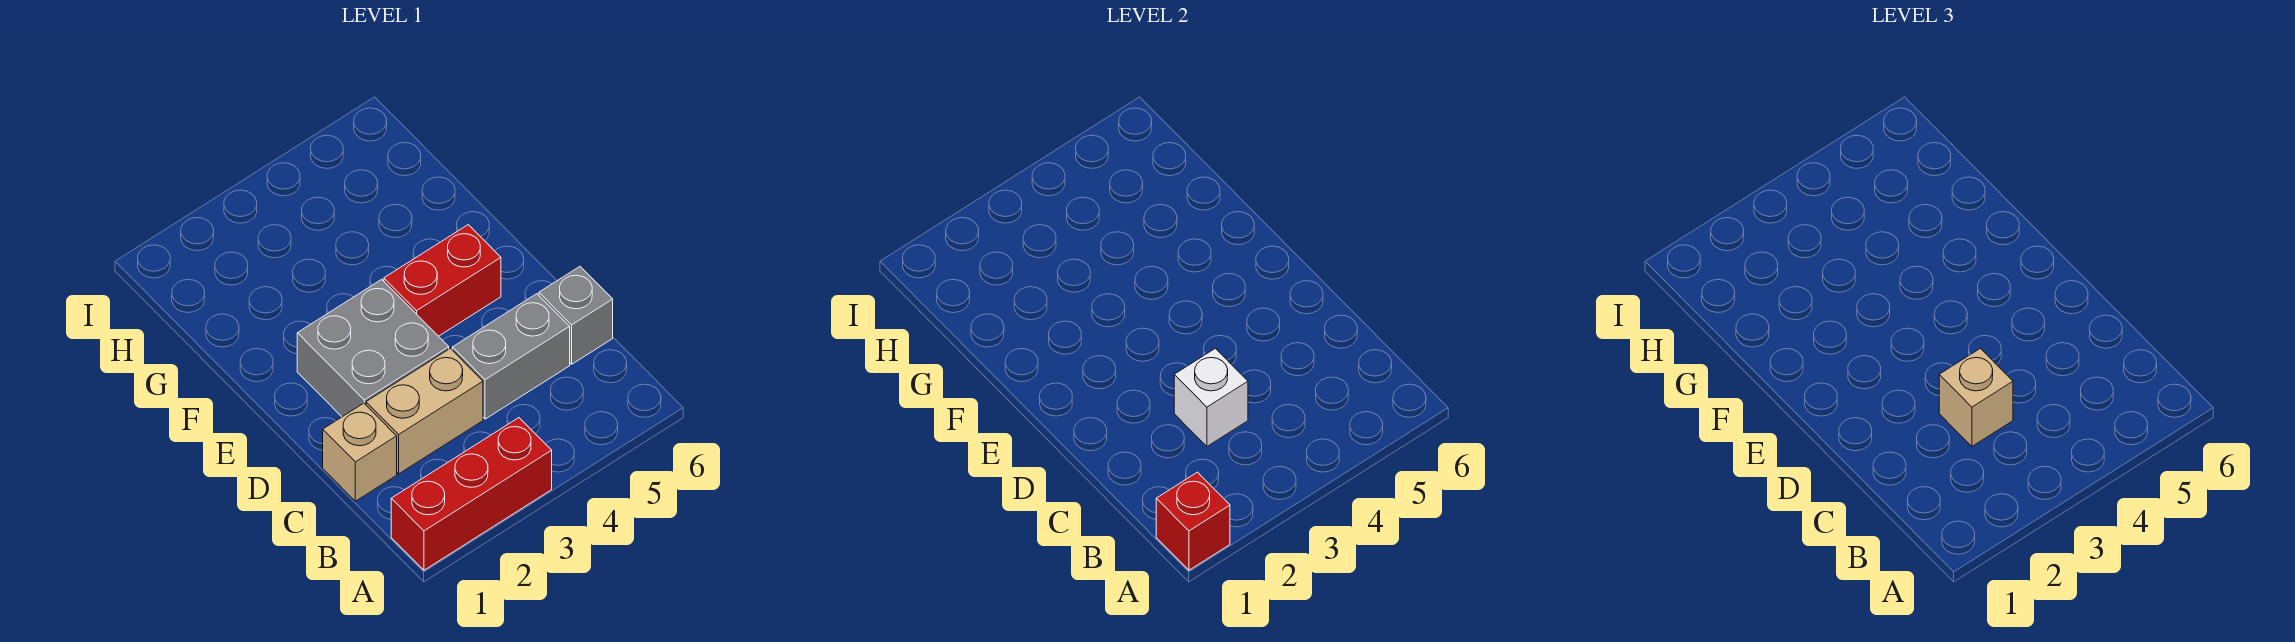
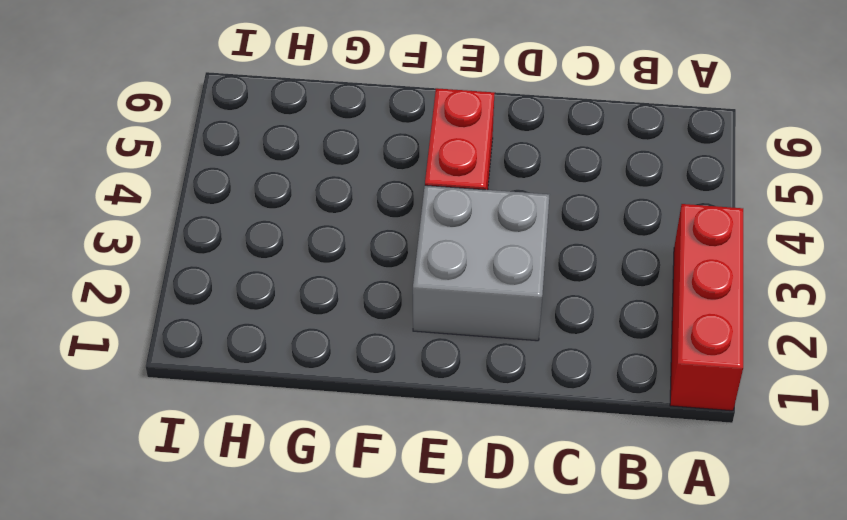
none -> tan 1x1 brick [323,403,397,501]
none -> tan 1x2 brick [366,348,483,474]

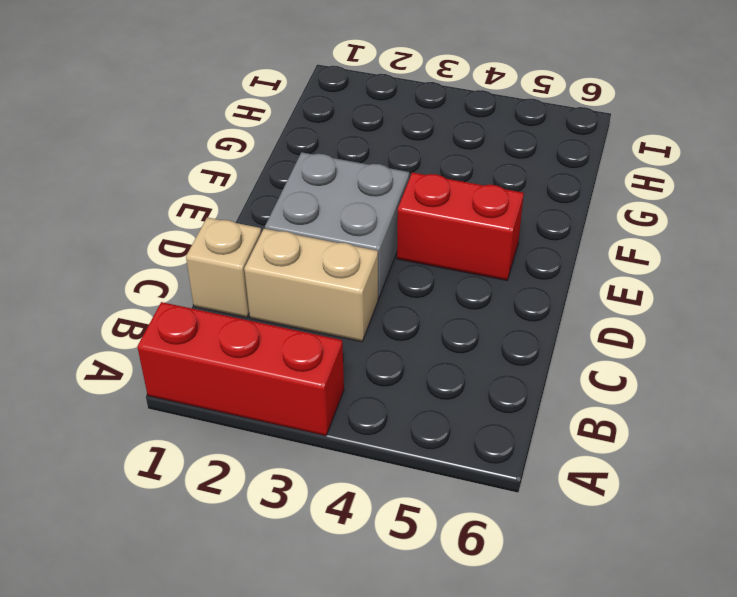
none -> grey 1x2 brick [452,294,570,419]
none -> grey 1x1 brick [539,267,613,364]

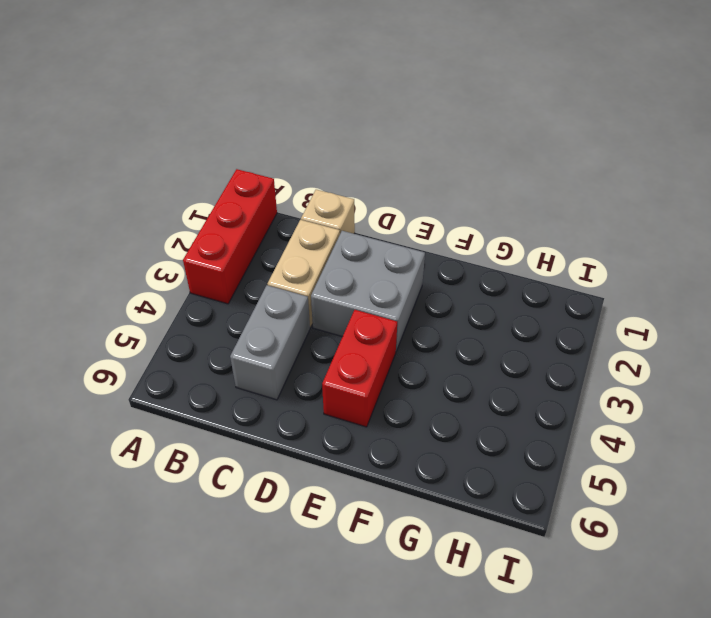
none -> grey 1x1 brick [539,267,613,364]
none -> red 1x1 brick [1156,472,1230,570]

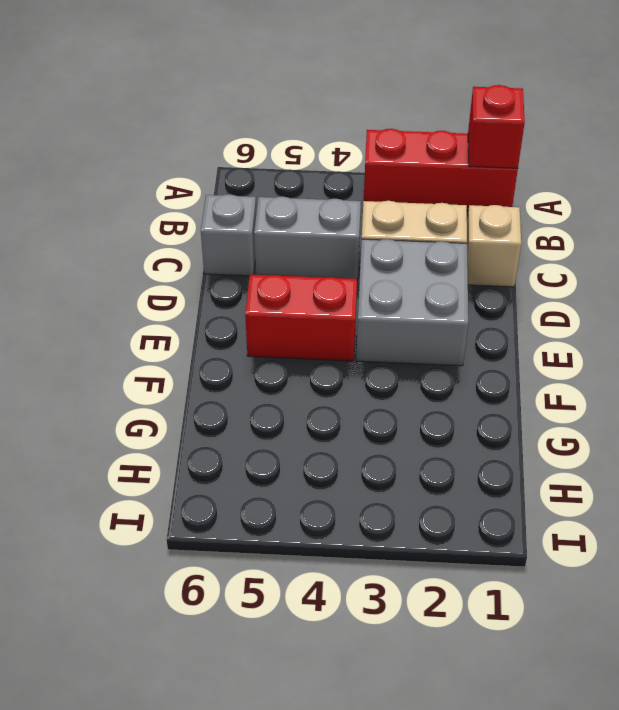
none -> white 1x1 brick [1174,348,1248,446]
none -> tan 1x1 brick [1939,348,2013,446]

